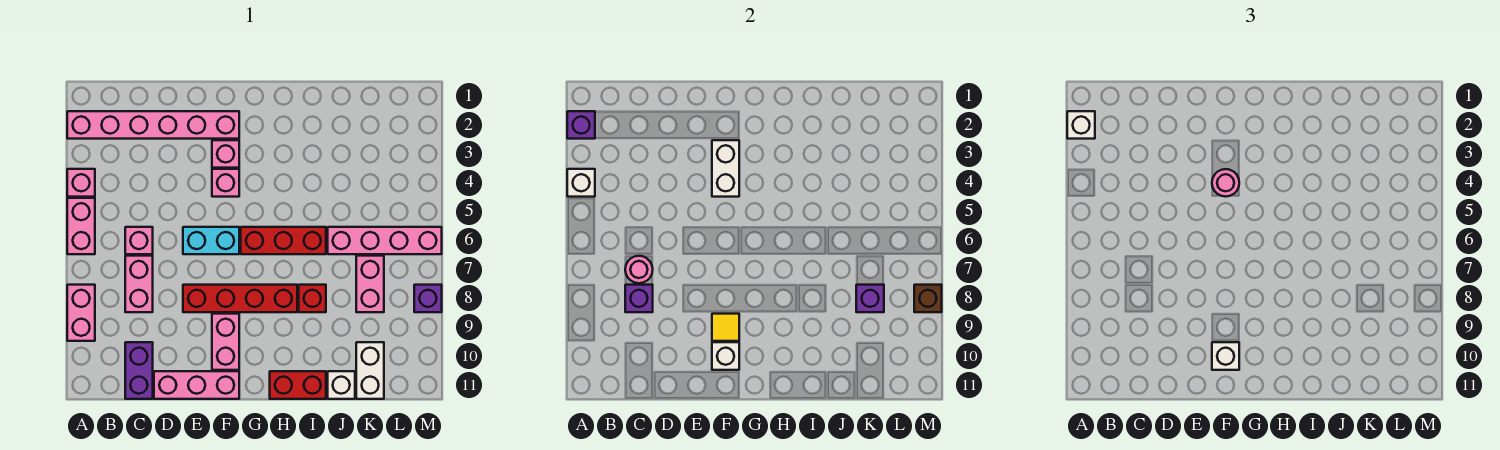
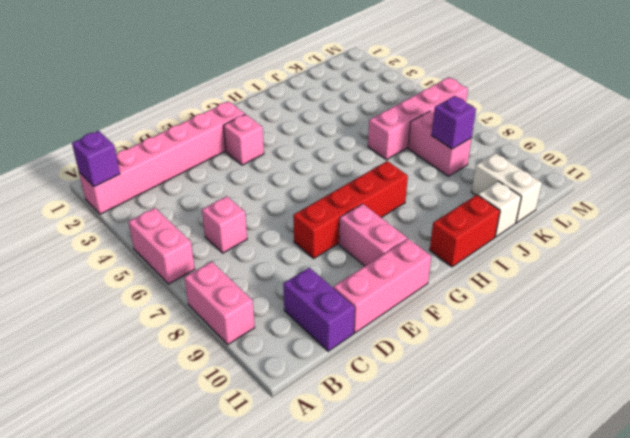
none -> pink 1x1 brick [67,169,95,197]
none -> pink 1x2 brick [125,256,153,312]
none -> cyan 1x2 brick [183,227,239,254]
none -> pink 1x1 brick [212,169,239,197]

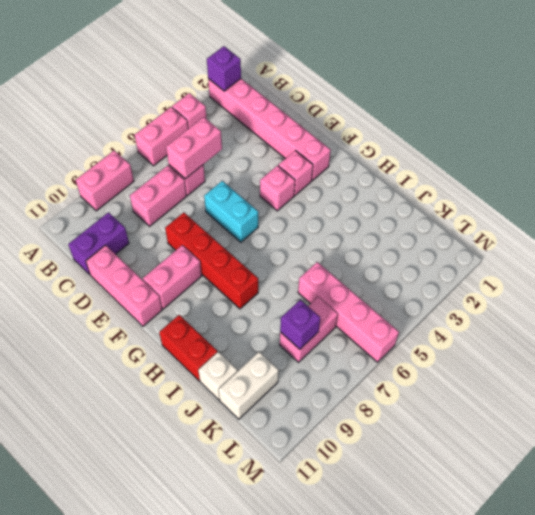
pink 1x2 brick [166,117,222,179] -> none
none -> red 1x3 brick [241,227,326,254]
none -> red 1x1 brick [299,285,326,312]
none -> purple 1x1 brick [414,285,442,312]
none -> white 1x1 brick [567,169,595,197]

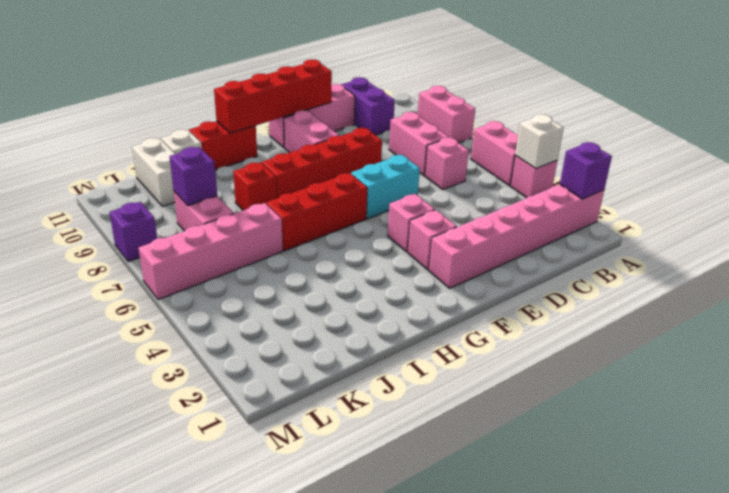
red 1x4 brick [214,59,332,133] -> none
none -> pink 1x1 round brick [625,256,653,283]
none -> purple 1x1 brick [625,285,653,312]
none -> white 1x2 brick [712,140,739,197]
none -> yellow 1x1 tile [712,314,739,341]

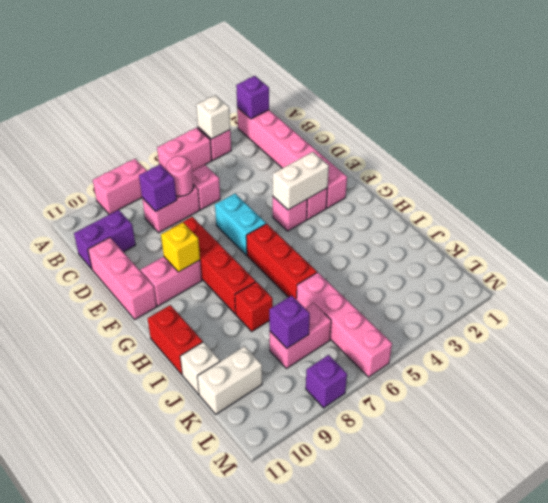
yellow 1x1 brick [161,223,200,272] -> yellow 1x1 tile [712,314,739,341]
none -> white 1x1 brick [712,342,739,370]
none -> brown 1x1 brick [914,285,942,312]
none -> white 1x1 brick [1067,111,1095,139]
none -> pink 1x1 round brick [1212,169,1239,197]

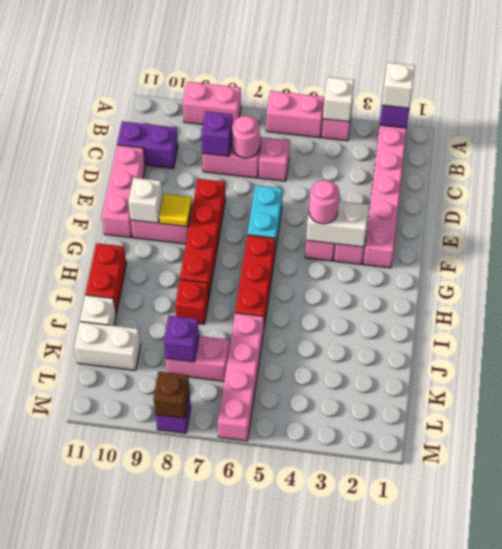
none -> white 1x1 brick [1212,342,1239,370]

